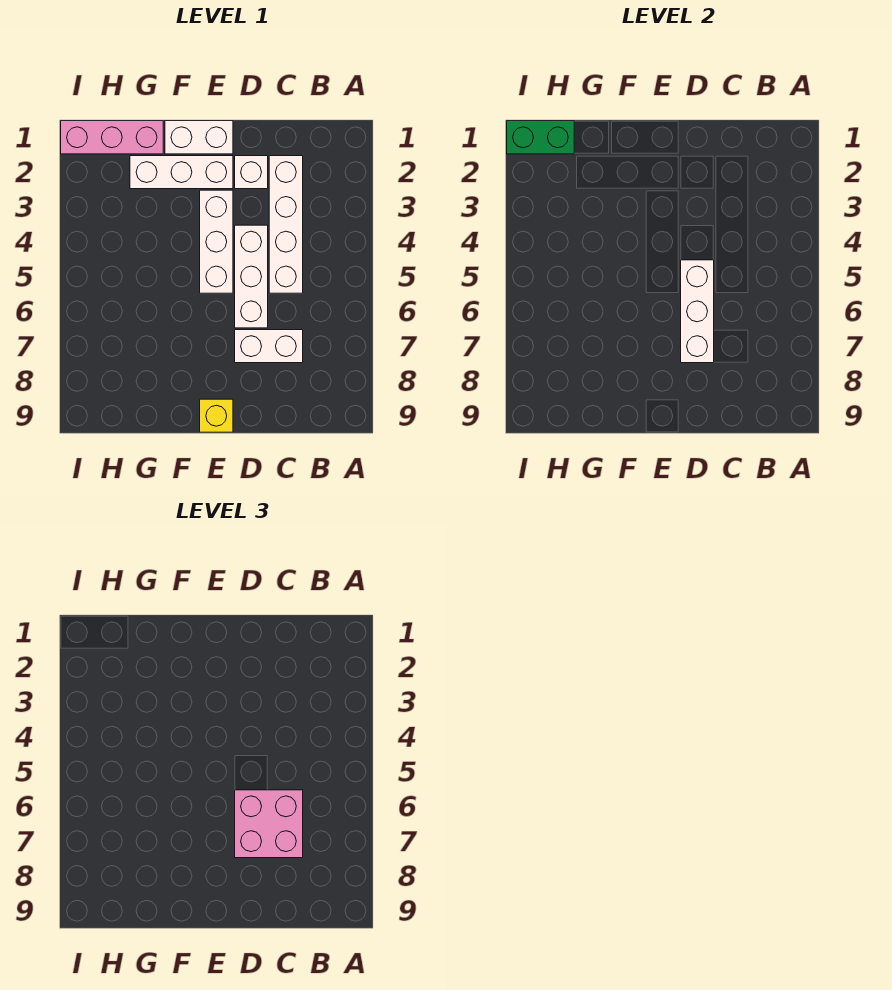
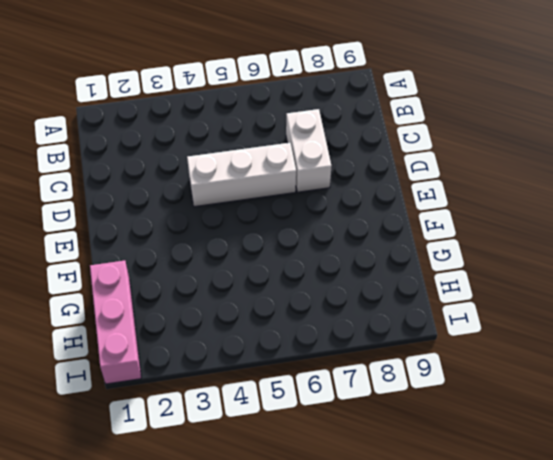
none -> white 1x4 brick [269,156,303,293]
none -> white 1x1 brick [235,156,268,189]
none -> white 1x2 brick [165,121,233,154]

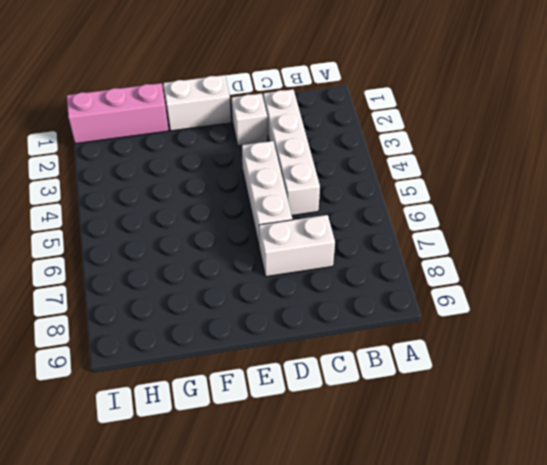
none -> white 1x3 brick [130,156,233,189]
none -> white 1x3 brick [200,190,233,293]
none -> yellow 1x1 brick [200,399,233,432]

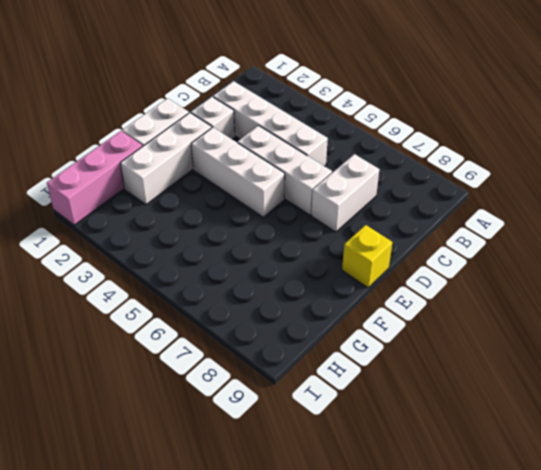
none -> white 1x3 brick [681,260,714,363]
none -> green 1x2 brick [507,121,574,154]
none -> pink 2x2 brick [235,790,303,858]

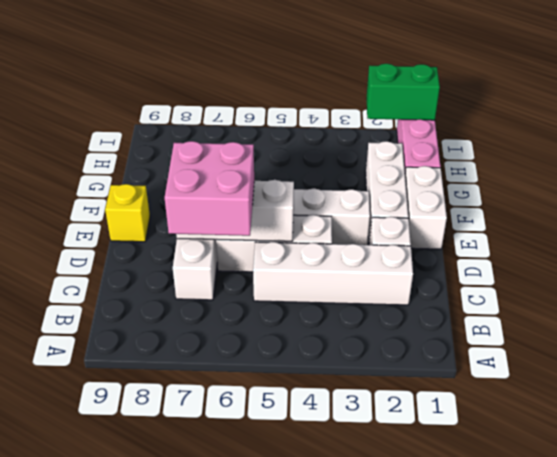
green 1x2 brick [366,64,440,120] -> green 1x2 brick turned to [507,121,574,154]

